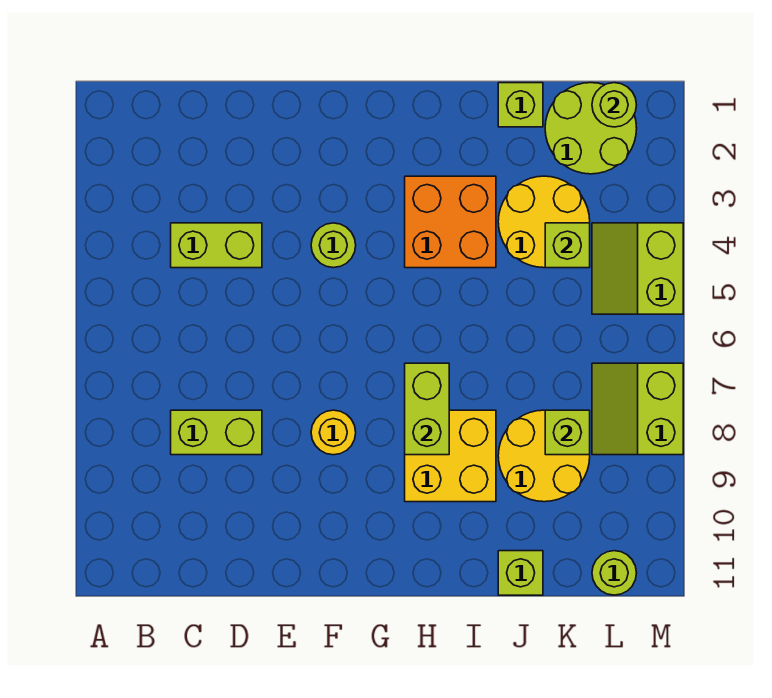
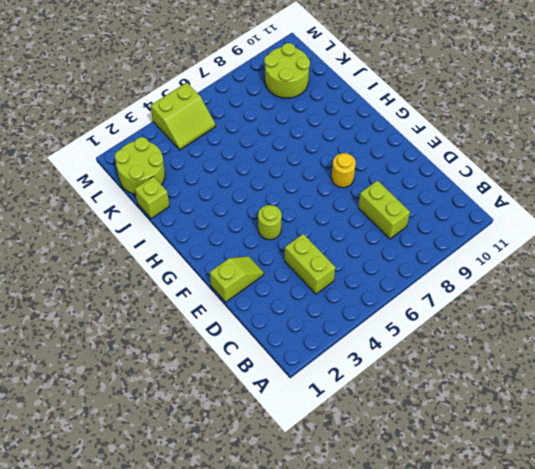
lime 1x2 slope [210,256,264,302] -> none
lime 2x2 round brick [264,43,310,98] -> yellow 2x2 round brick [498,410,590,502]
none -> orange 2x2 brick [405,176,496,268]
none -> yellow 2x2 brick [405,410,496,502]
none -> yellow 2x2 round brick [498,176,590,268]

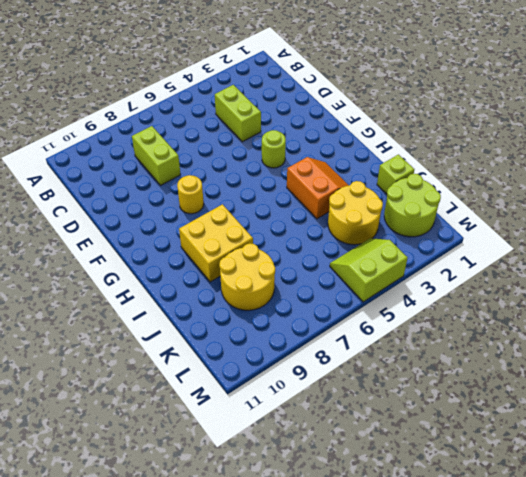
orange 2x2 slope [287,157,349,219] -> orange 2x2 brick [405,176,496,268]
none -> lime 1x1 brick [498,551,543,595]
none -> lime 2x2 slope [592,363,683,455]
none -> lime 1x1 round brick [592,551,636,595]

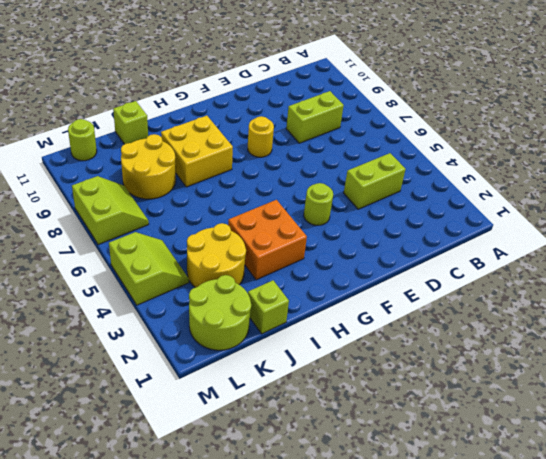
none -> lime 1x2 brick [405,363,449,455]
none -> lime 1x1 brick [545,223,590,268]
none -> lime 1x1 brick [545,410,590,455]

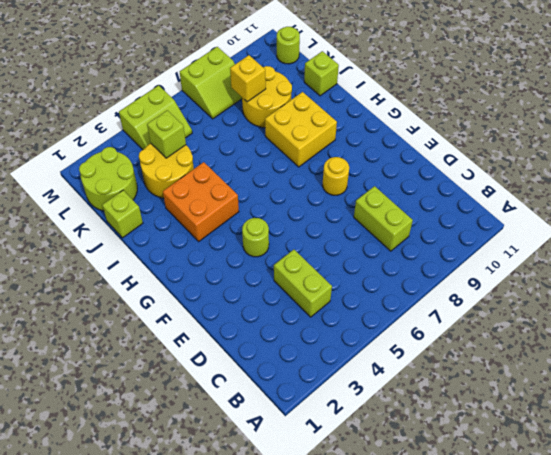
yellow 1x1 brick [230,55,266,102] -> lime 1x1 brick [545,410,590,455]
none -> lime 1x2 brick [405,363,449,455]
none -> lime 1x1 round brick [592,83,636,127]

